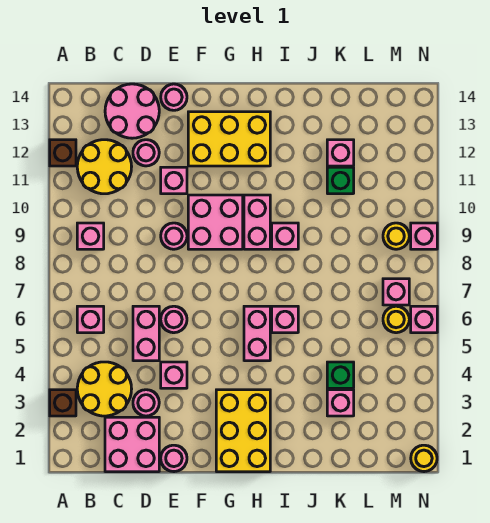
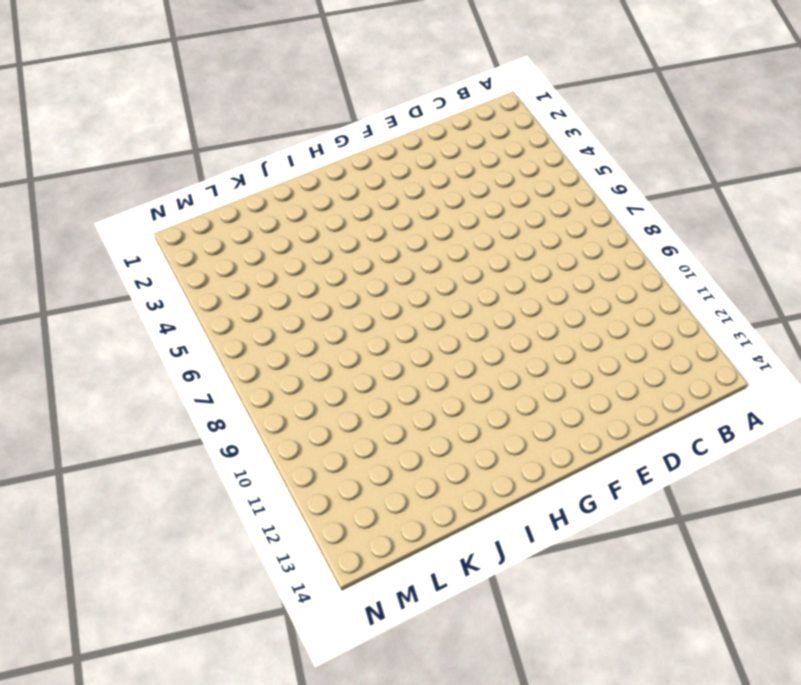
none -> brown 1x1 brick [50,390,76,416]
none -> brown 1x1 brick [50,140,76,166]
none -> yellow 2x2 round brick [77,362,132,416]
none -> pink 1x1 brick [77,306,104,333]

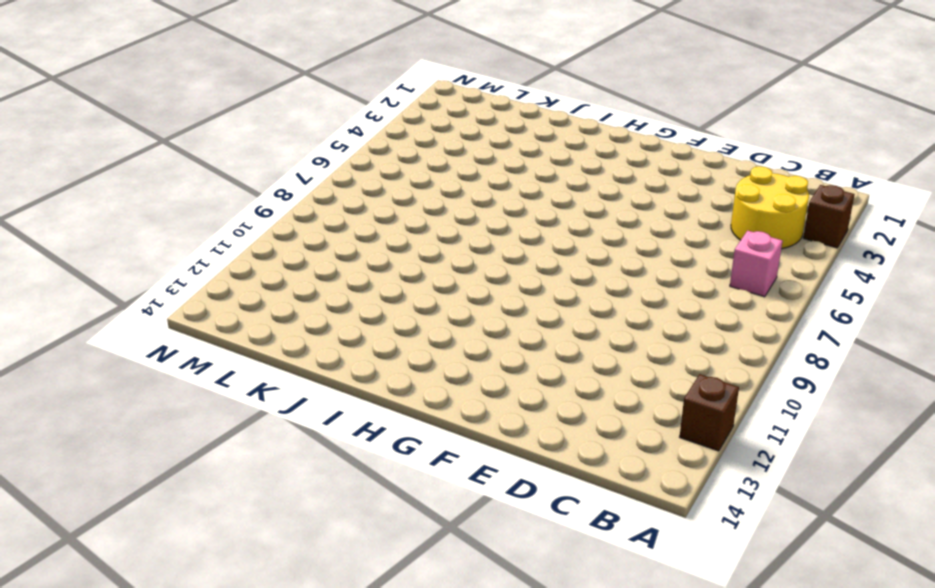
none -> pink 1x1 brick [77,223,104,249]
none -> yellow 2x2 round brick [77,140,132,194]
none -> pink 2x2 brick [105,417,159,472]
none -> pink 2x2 round brick [105,84,159,138]

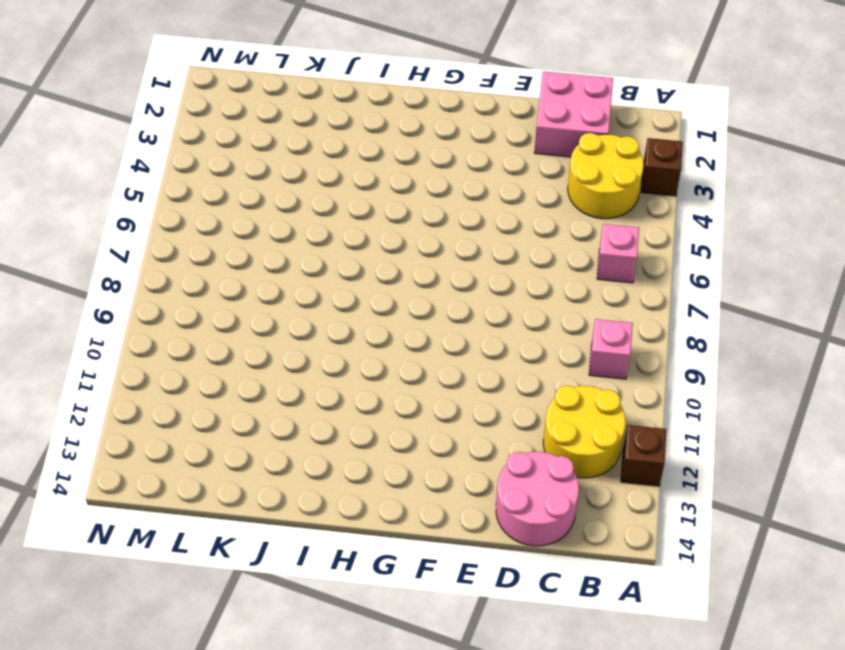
none -> pink 1x1 round brick [133,390,159,416]
none -> pink 1x2 brick [133,306,159,361]
none -> pink 1x1 round brick [133,140,159,166]
none -> pink 1x1 round brick [161,445,187,472]

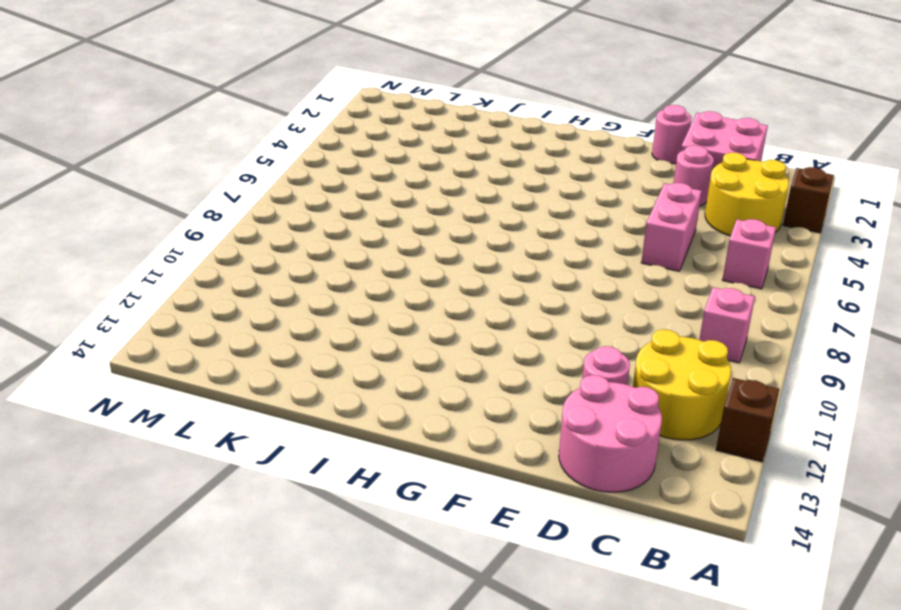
none -> pink 1x1 brick [161,362,187,388]
none -> pink 1x1 round brick [161,306,187,333]
none -> pink 1x1 round brick [161,223,187,249]
none -> pink 1x1 brick [161,167,187,194]

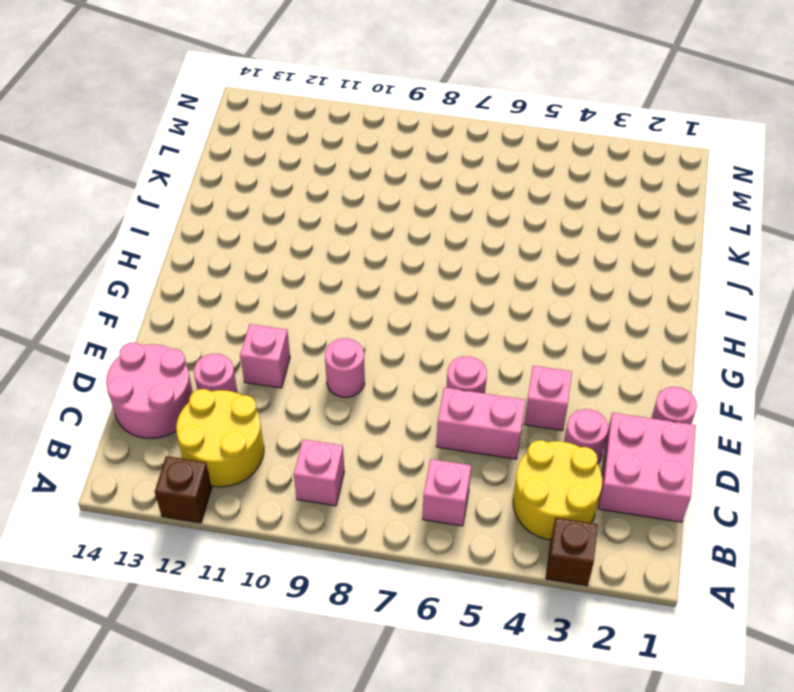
none -> pink 1x1 round brick [161,84,187,110]
none -> pink 2x2 brick [188,195,243,249]
none -> yellow 2x3 brick [188,112,270,166]
none -> yellow 2x3 brick [216,390,270,472]

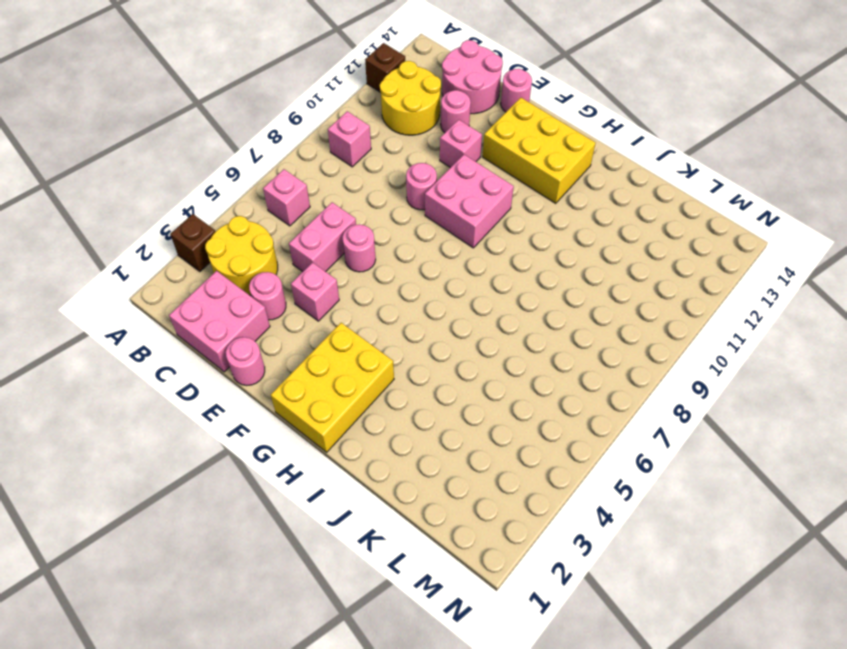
none -> pink 1x2 brick [244,306,270,361]
none -> pink 1x2 brick [244,195,270,249]
none -> pink 1x1 brick [272,306,298,333]
none -> pink 1x1 brick [272,223,298,249]

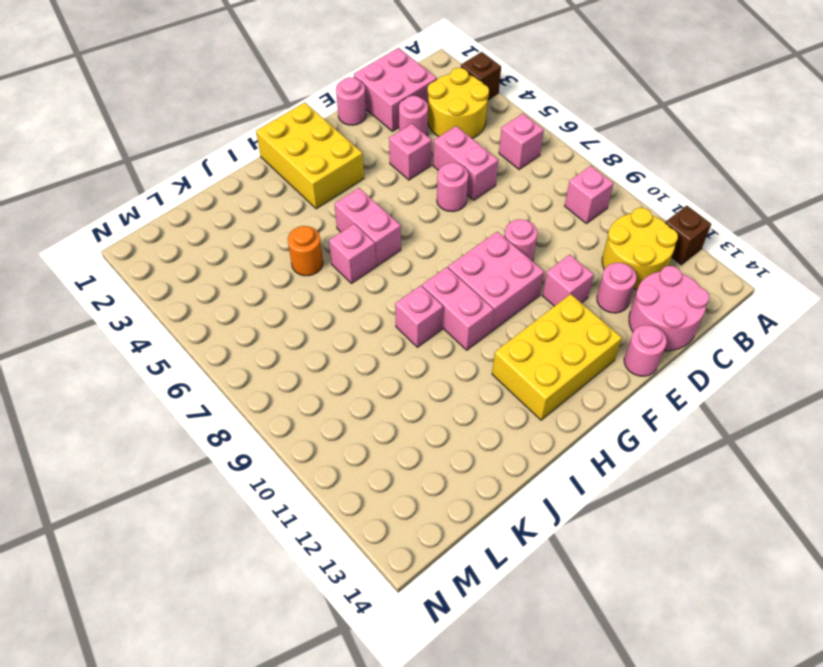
orange 1x1 round brick [288,226,323,276] -> none
none -> pink 1x1 brick [327,390,354,416]
none -> green 1x1 brick [327,362,354,388]
none -> green 1x1 brick [327,167,354,194]
none -> pink 1x1 brick [327,140,354,166]

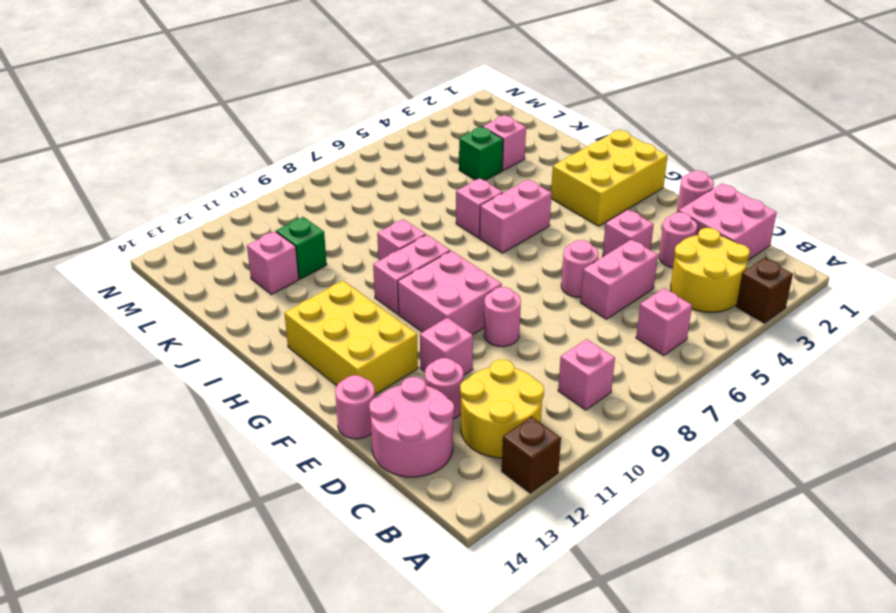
none -> yellow 1x1 round brick [383,306,409,333]
none -> pink 1x1 brick [383,279,409,305]
none -> yellow 1x1 round brick [383,223,409,249]
none -> yellow 1x1 round brick [411,445,437,472]

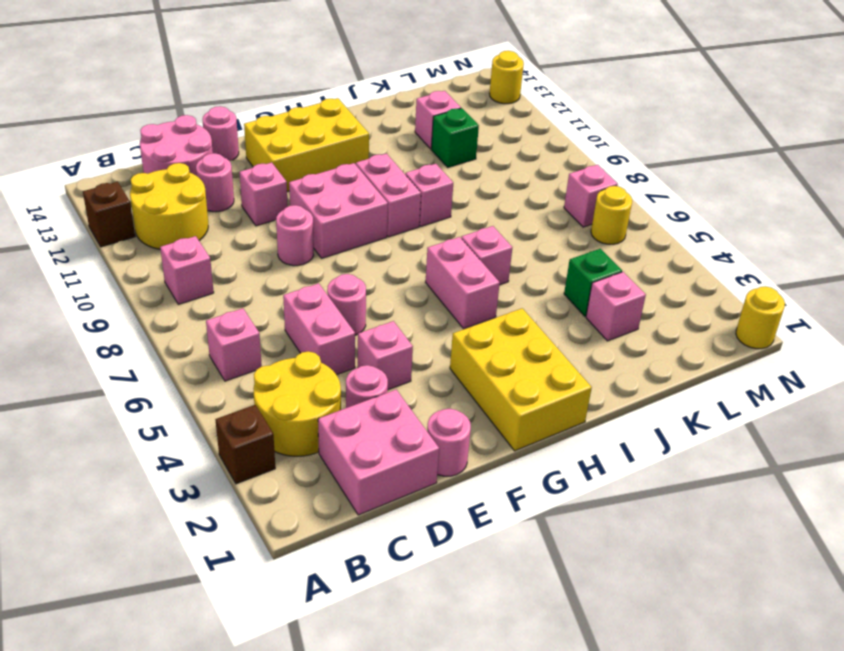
yellow 1x1 round brick [490,51,524,104] -> yellow 1x1 round brick moved to [383,223,409,249]
none -> pink 1x1 brick [411,306,437,333]
none -> pink 1x1 brick [411,223,437,249]

